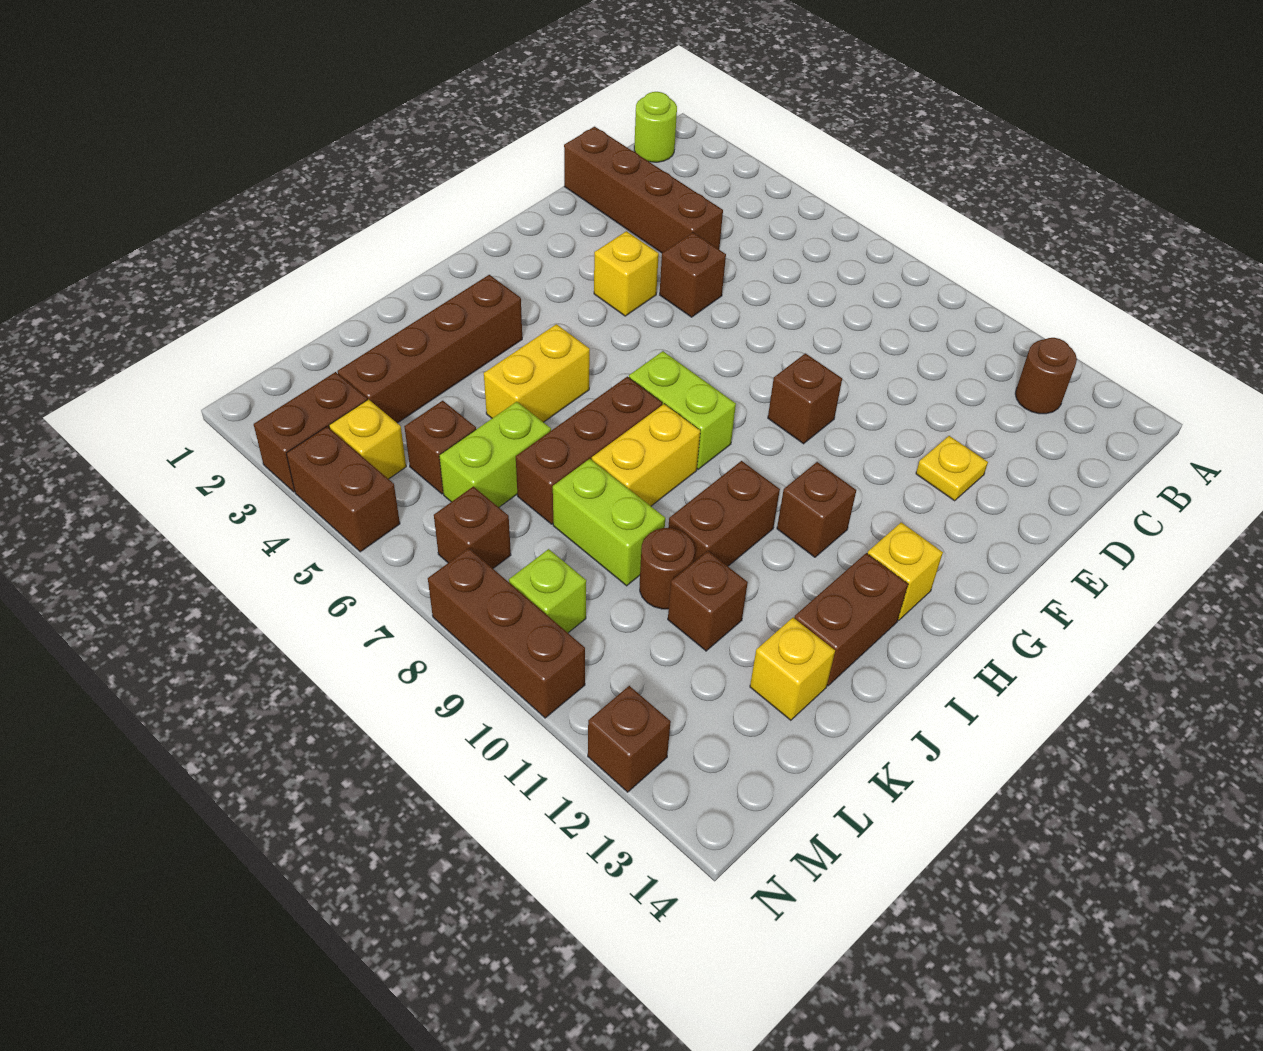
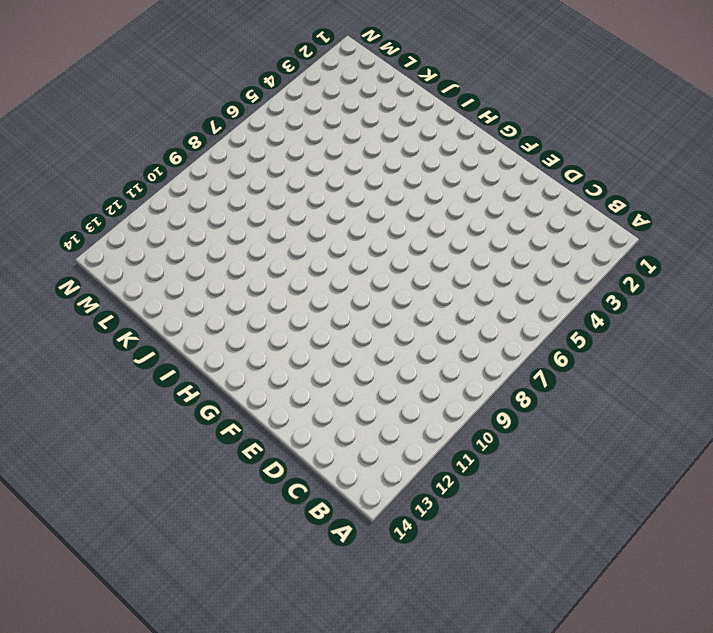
none -> lime 1x1 round brick [634,92,677,162]
none -> brown 1x1 round brick [1015,338,1077,414]
none -> brown 1x4 brick [564,127,723,253]

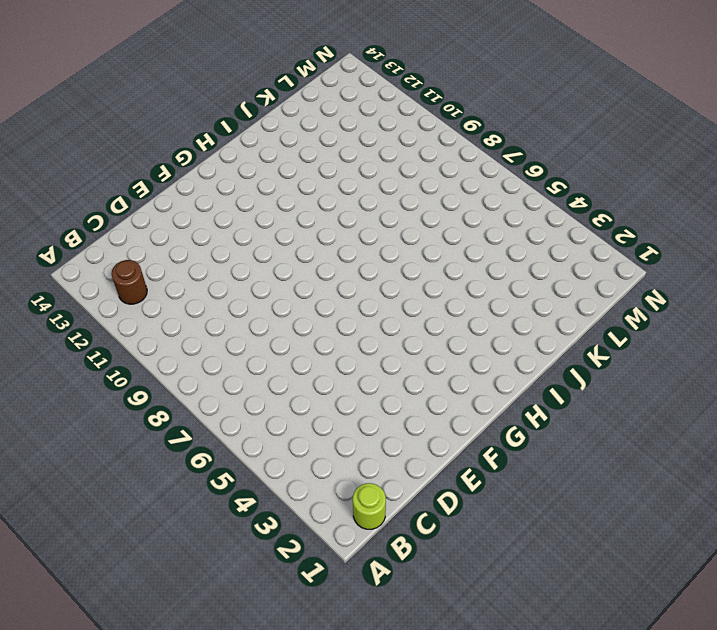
none -> brown 1x4 brick [564,127,723,253]
none -> brown 1x1 brick [660,233,726,317]
none -> yellow 1x1 plate [916,436,988,501]

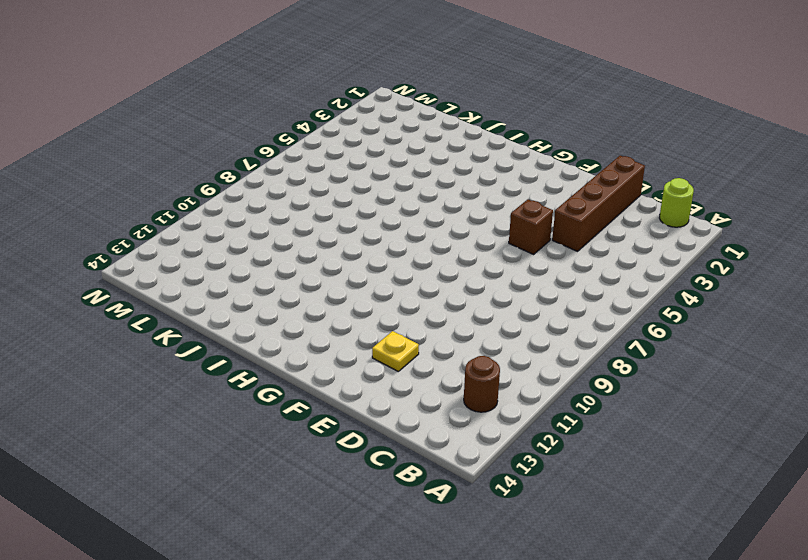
none -> yellow 1x1 brick [594,231,659,316]
none -> brown 1x1 brick [768,353,842,444]
none -> lime 1x2 brick [629,351,736,469]

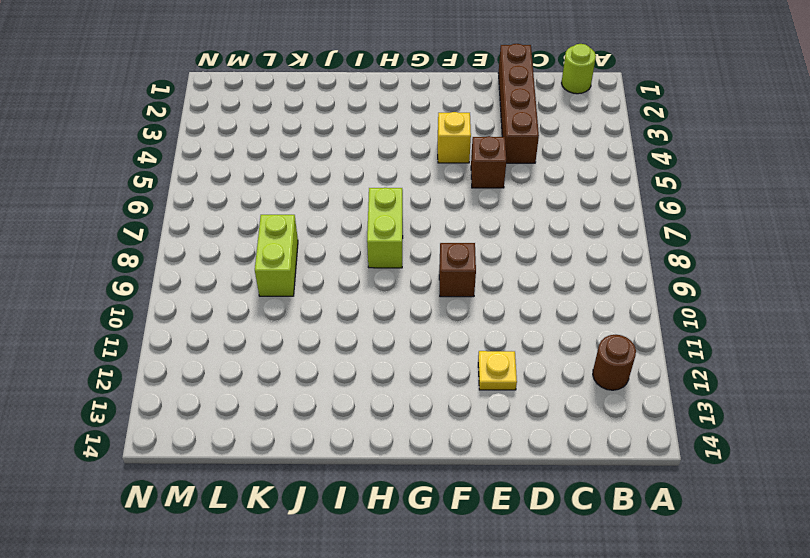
none -> brown 1x1 brick [777,462,856,557]
none -> yellow 1x1 brick [867,522,943,621]
none -> brown 1x4 brick [338,275,522,423]

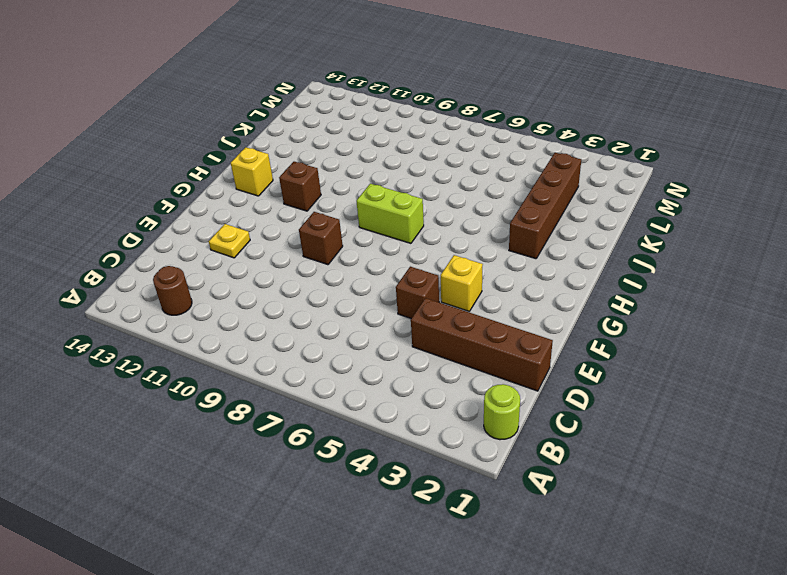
none -> yellow 1x2 brick [484,324,590,422]
none -> brown 1x3 brick [516,377,662,524]
none -> yellow 1x2 brick [592,404,700,506]

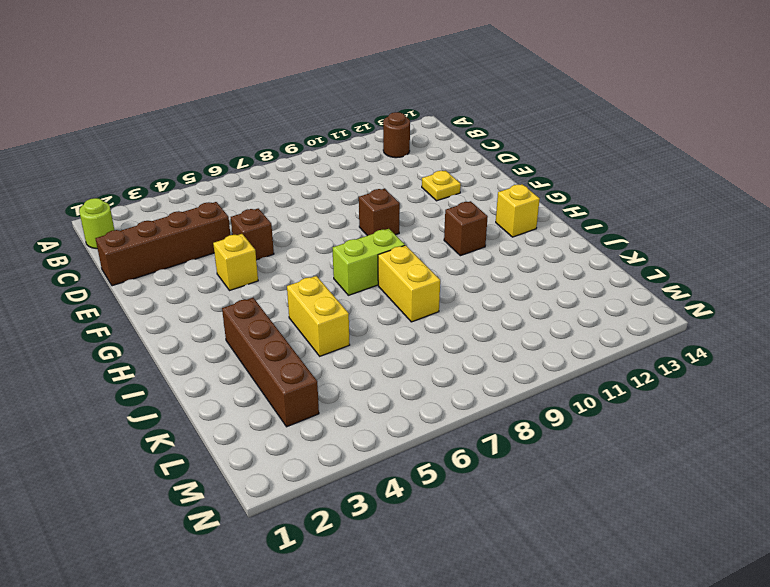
none -> brown 1x3 brick [516,377,662,524]
none -> brown 1x2 brick [668,461,780,566]
none -> brown 1x2 brick [794,553,908,686]

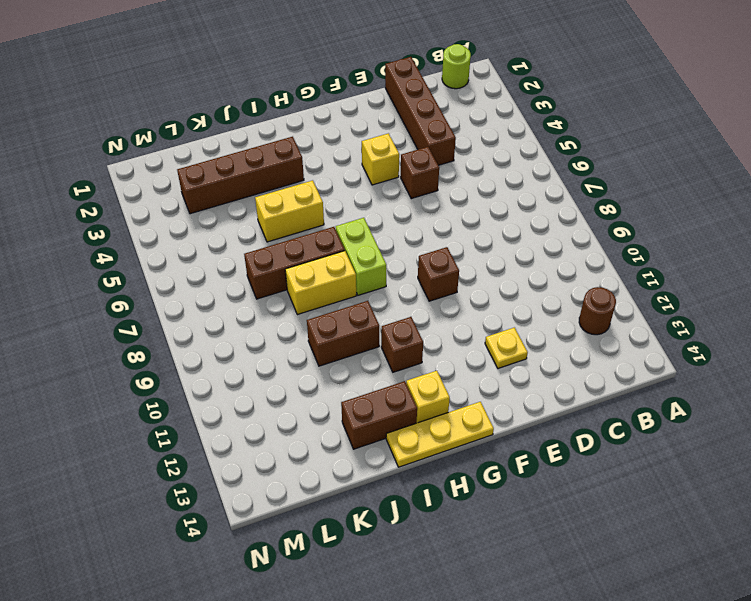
yellow 1x3 plate [386,402,494,467] -> none
none -> lime 1x2 brick [439,402,551,507]
none -> lime 1x2 brick [553,459,665,586]
none -> brown 1x1 round brick [640,528,695,609]

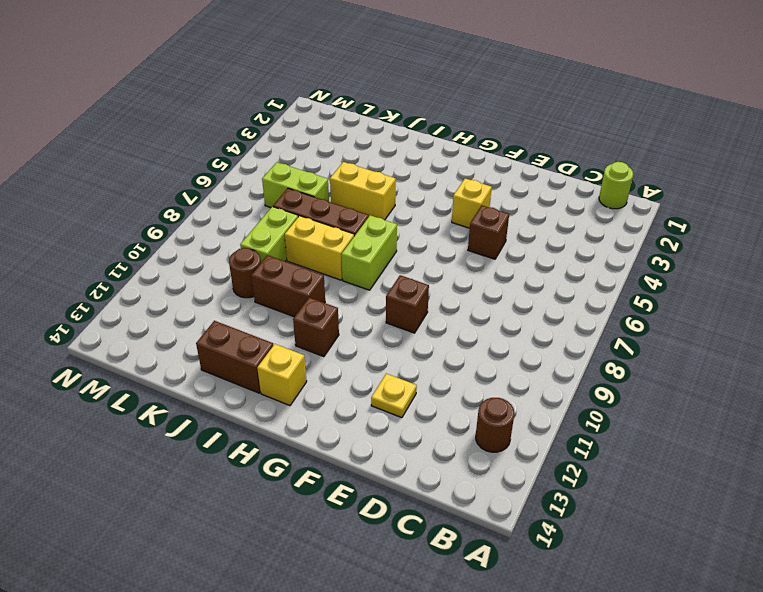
none -> brown 1x4 brick [564,127,723,253]
none -> brown 1x4 brick [338,275,522,423]
none -> brown 1x1 brick [668,551,748,651]

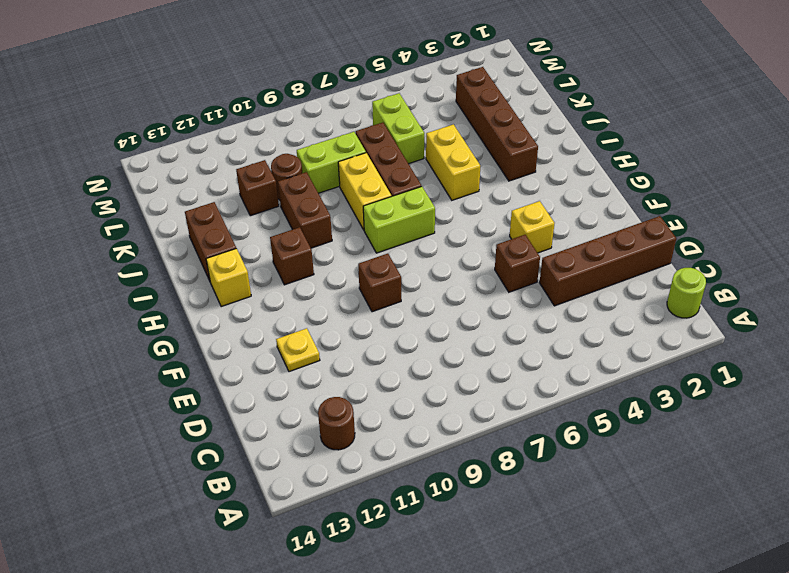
none -> yellow 1x1 brick [750,618,835,720]
none -> brown 1x1 brick [404,401,476,494]
none -> brown 1x2 brick [254,372,367,492]

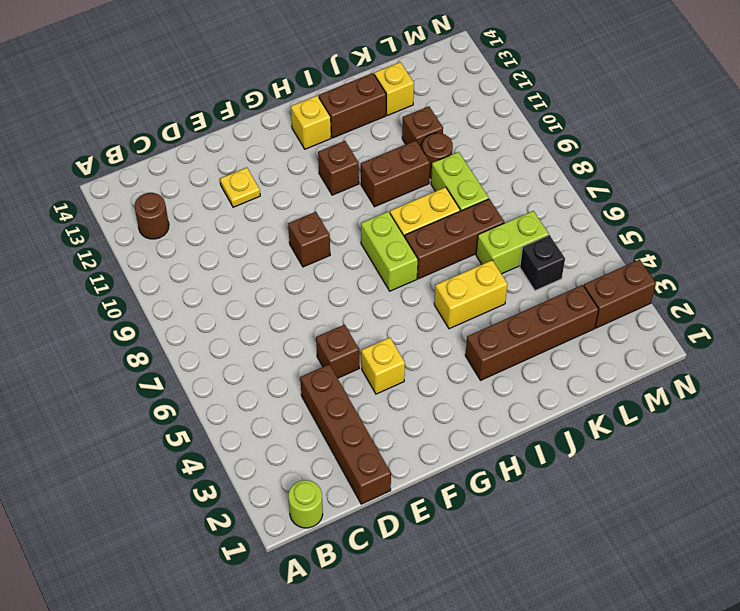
black 1x1 brick [520,235,565,291] -> brown 1x1 brick [404,401,476,494]
none -> yellow 1x1 brick [329,399,406,479]
none -> brown 1x1 brick [434,486,511,568]
none -> lime 1x1 brick [509,549,586,633]

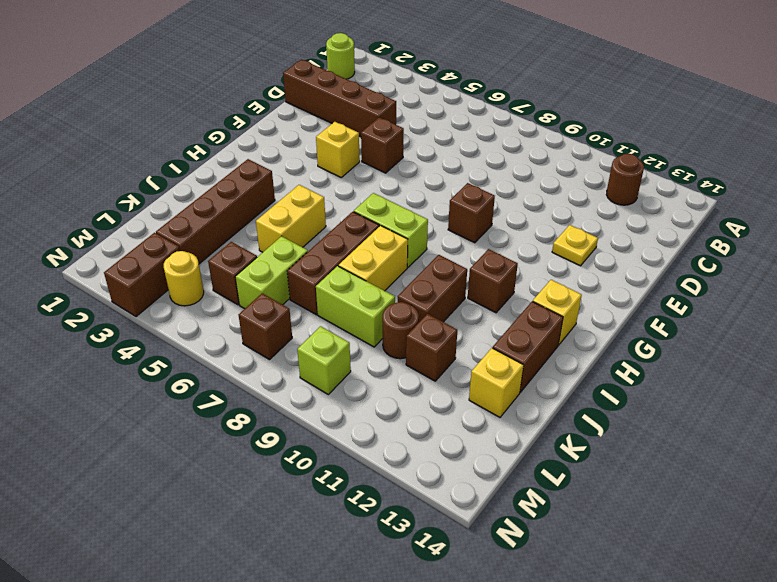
yellow 1x1 round brick [164,251,204,306] -> yellow 1x1 brick [329,399,406,479]
none -> brown 1x2 brick [286,427,400,552]
none -> brown 1x3 brick [428,548,585,718]
none -> brown 1x1 brick [588,686,671,792]

